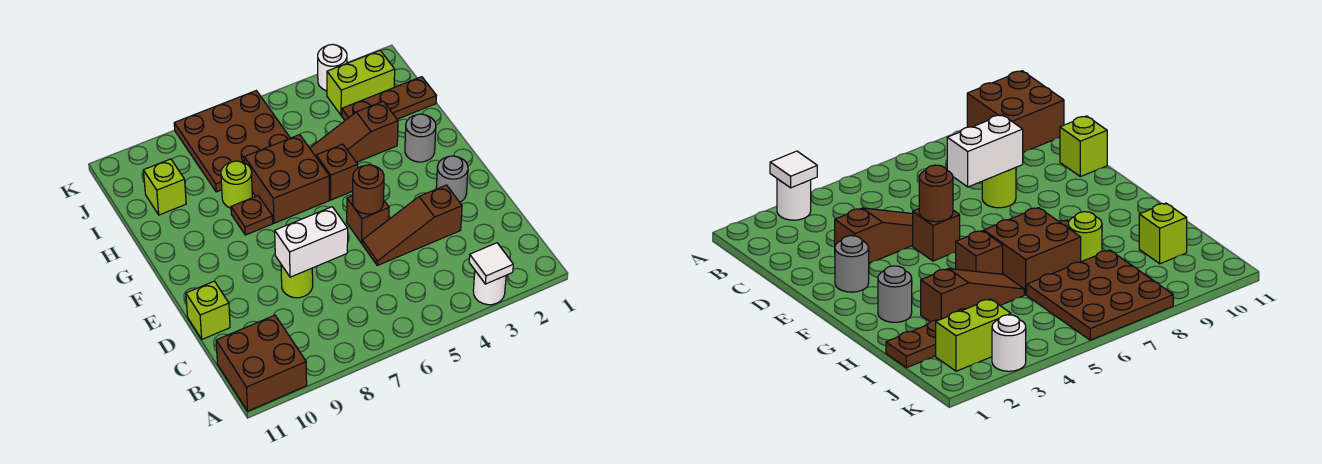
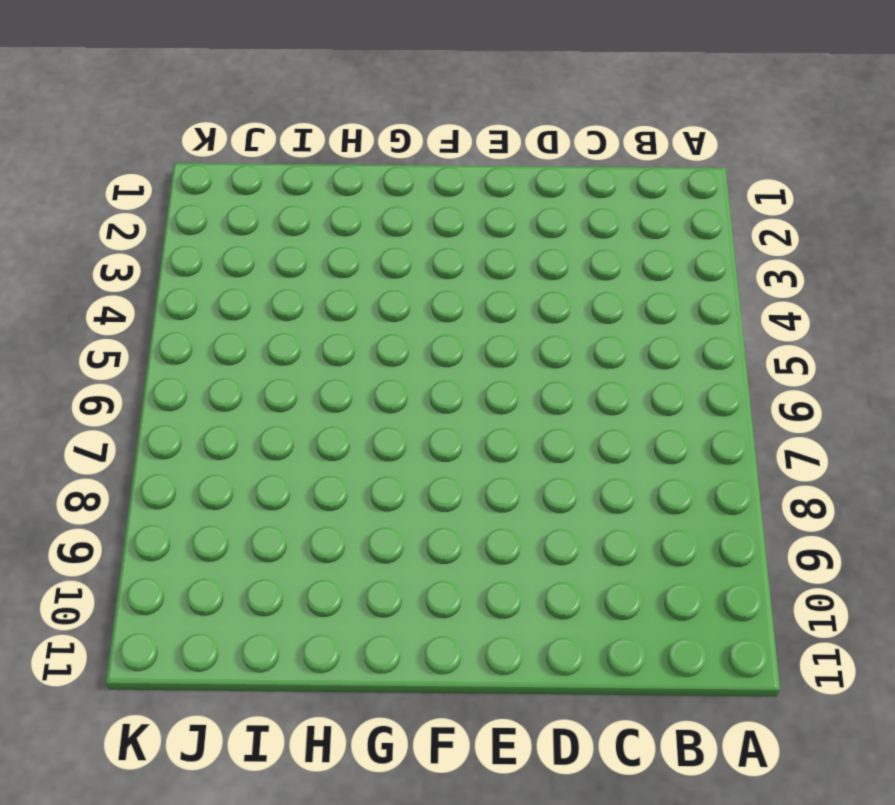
none -> white 1x1 round brick [473,271,506,305]
none -> brown 2x2 brick [216,315,307,411]
none -> brown 1x3 slope [362,185,462,265]

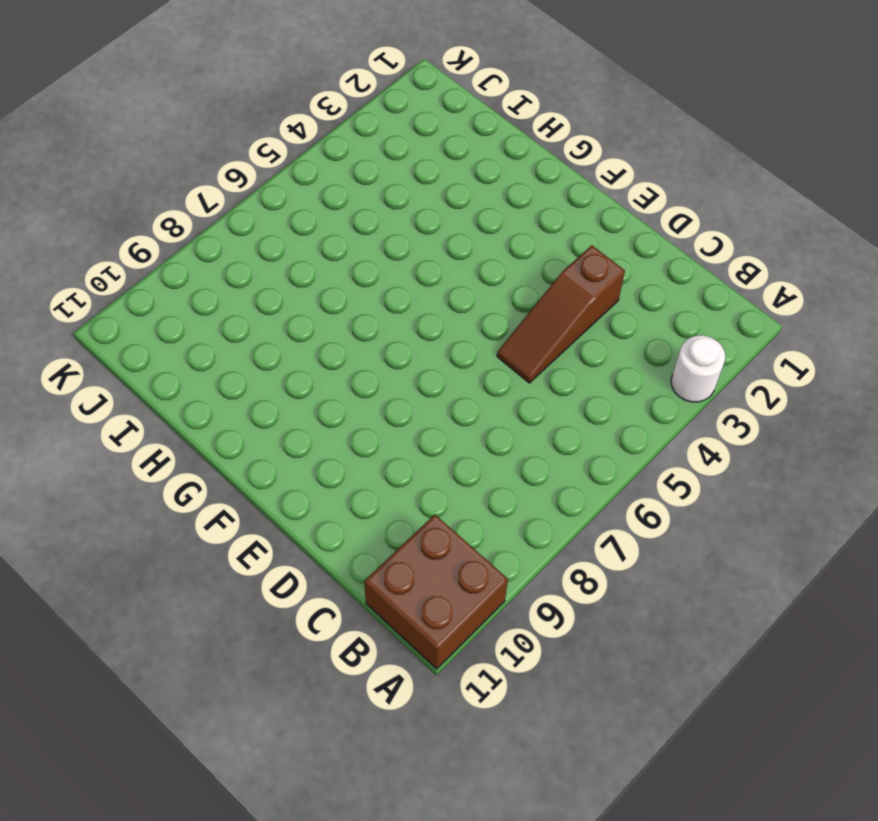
none -> lime 1x1 round brick [281,265,313,298]
none -> lime 1x1 brick [186,281,230,339]
none -> grey 1x1 round brick [436,156,468,202]

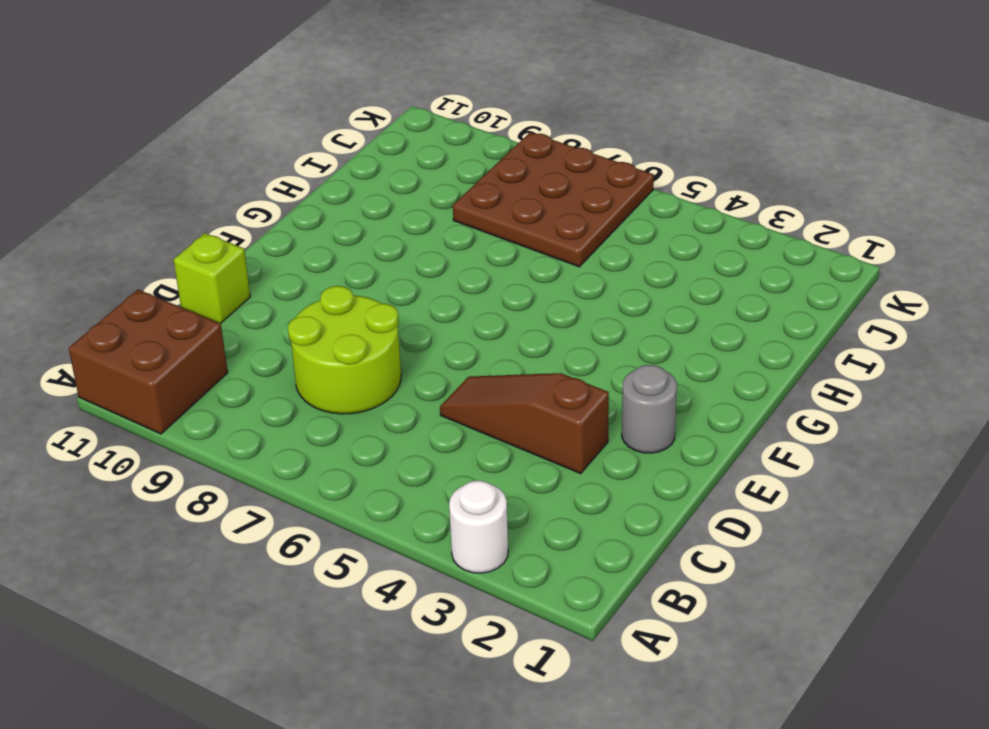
lime 2x2 round brick [288,286,401,414] -> lime 1x1 round brick [281,265,313,298]
none -> brown 1x1 brick [347,196,389,243]
none -> grey 1x1 round brick [405,114,436,162]
none -> brown 1x1 brick [316,144,358,200]

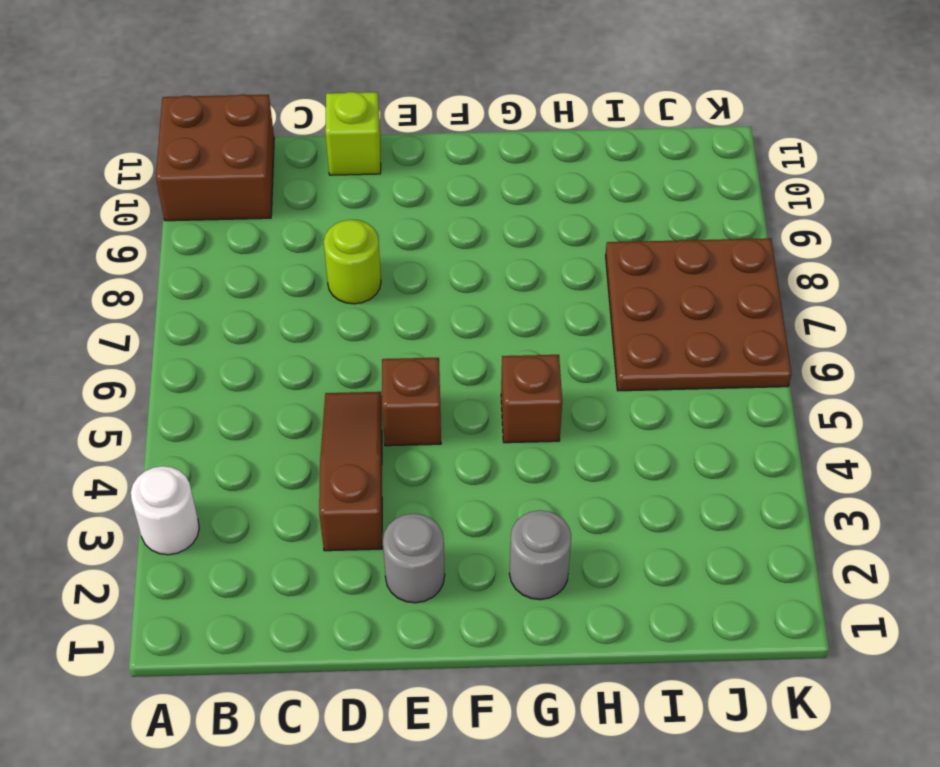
none -> brown 2x2 brick [244,135,329,223]
none -> brown 1x1 plate [231,196,273,235]
none -> brown 1x3 slope [310,101,398,162]

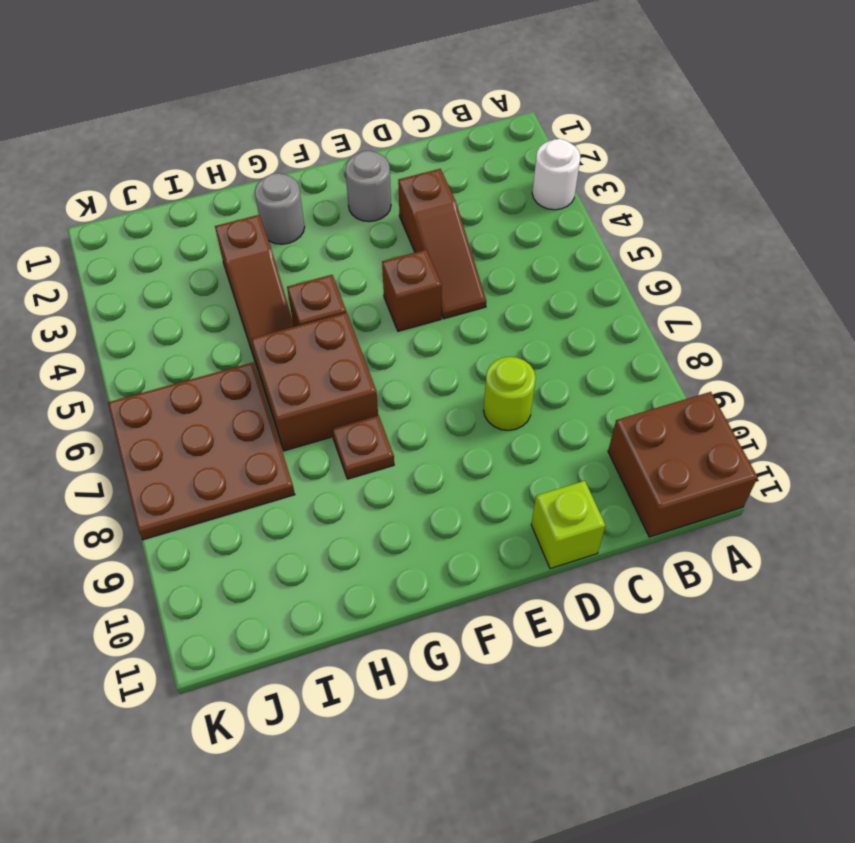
none -> lime 1x1 round brick [221,161,252,208]
none -> brown 1x3 plate [342,77,436,120]
none -> lime 1x1 brick [143,159,186,215]

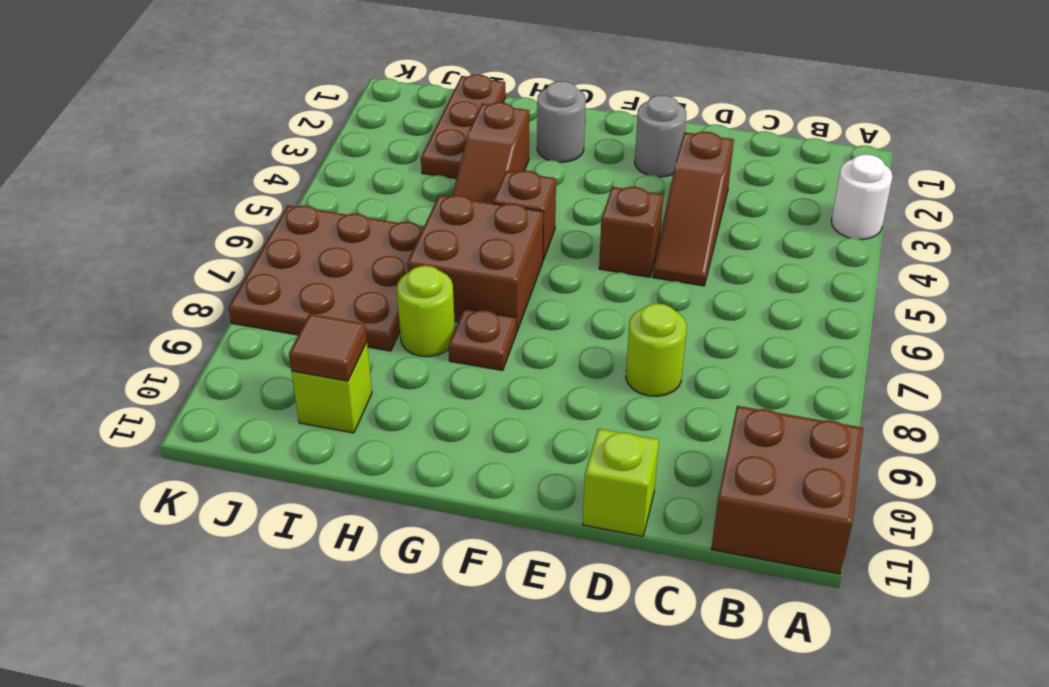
brown 1x1 tile [289,314,367,381] -> none
none -> lime 1x2 brick [327,51,395,115]
none -> white 1x1 round brick [318,44,347,91]
none -> white 1x1 tile [469,243,513,284]

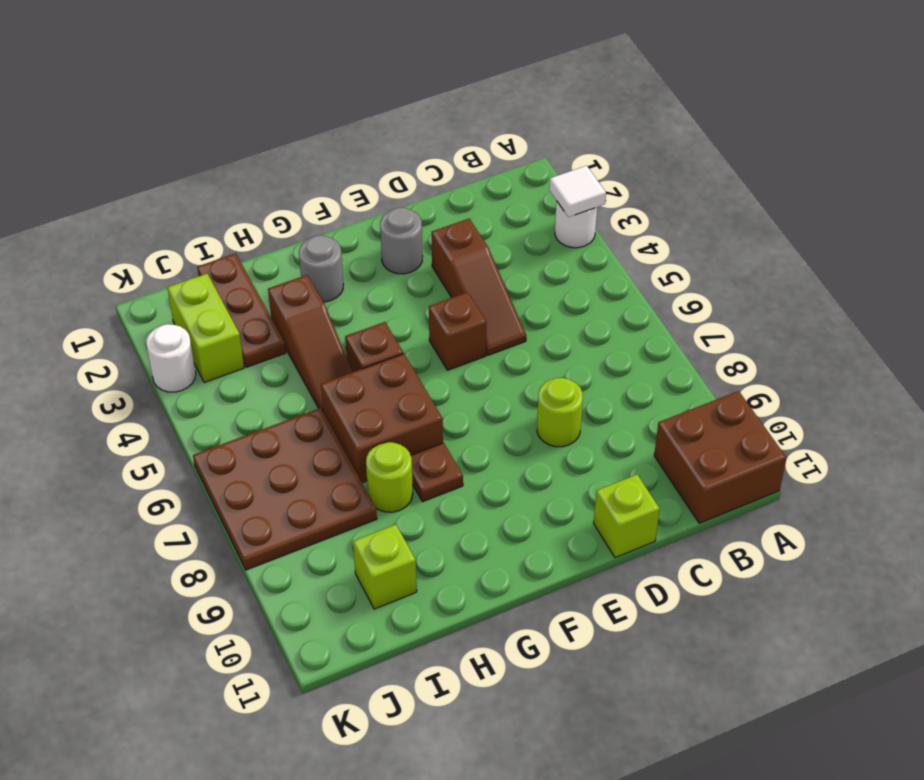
none -> white 1x2 brick [275,207,348,277]
none -> brown 1x1 round brick [353,165,384,214]

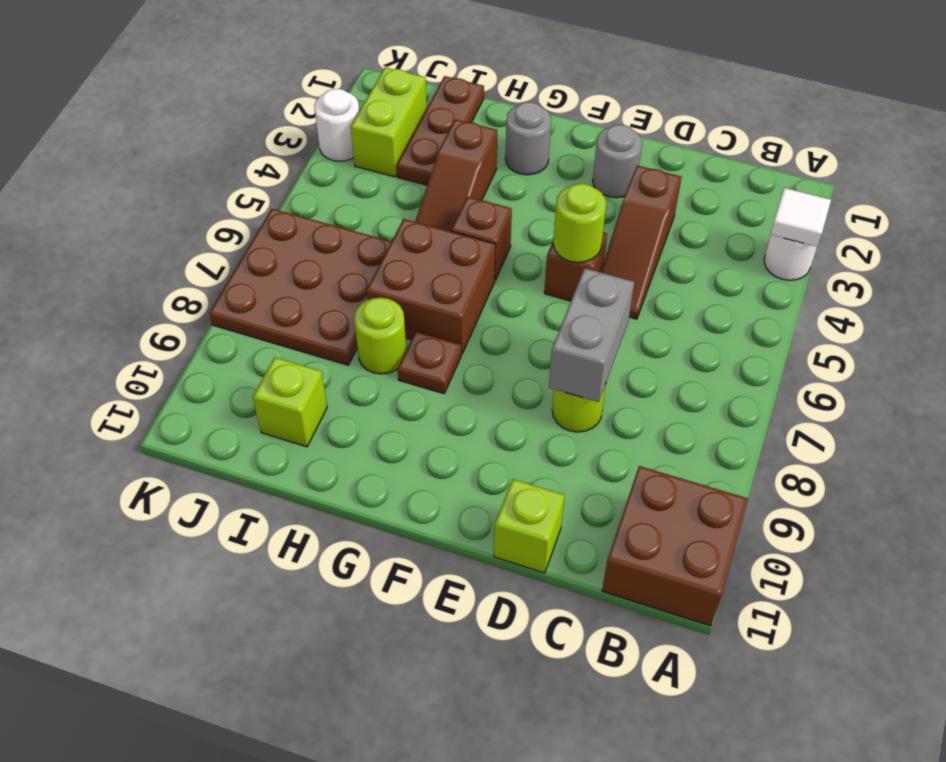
grey 1x2 brick [549,268,634,402] -> white 1x2 brick [275,207,348,277]
lime 1x1 round brick [553,184,606,263] -> brown 1x1 round brick [353,165,384,214]

